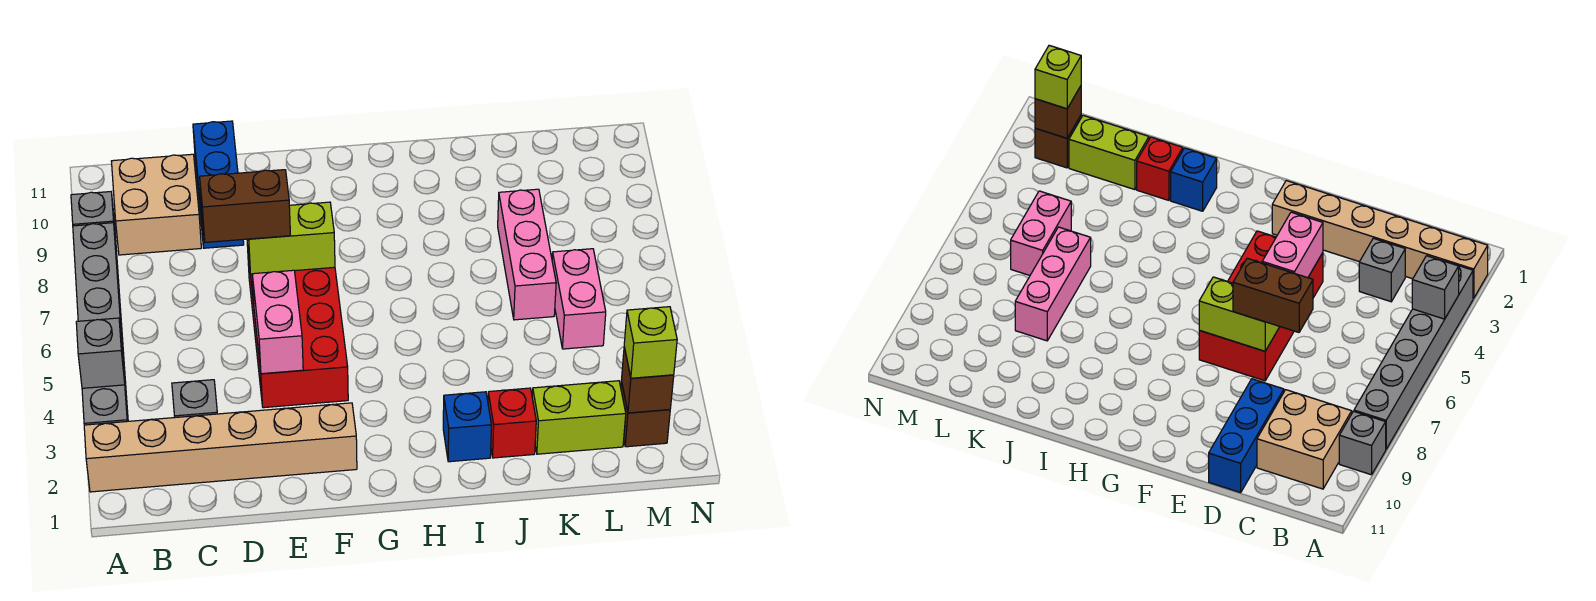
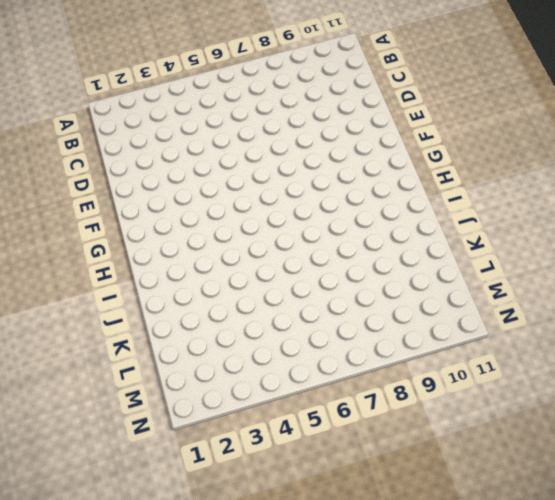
none -> tan 1x6 brick [84,403,357,492]
none -> grey 1x6 brick [73,223,128,425]
none -> grey 1x1 brick [71,192,117,252]

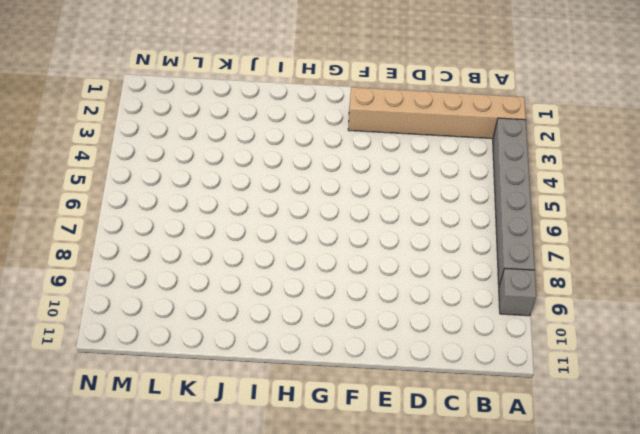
none -> tan 2x2 brick [111,154,201,255]
none -> grey 1x1 brick [172,380,217,418]
none -> blue 1x3 brick [193,121,244,248]

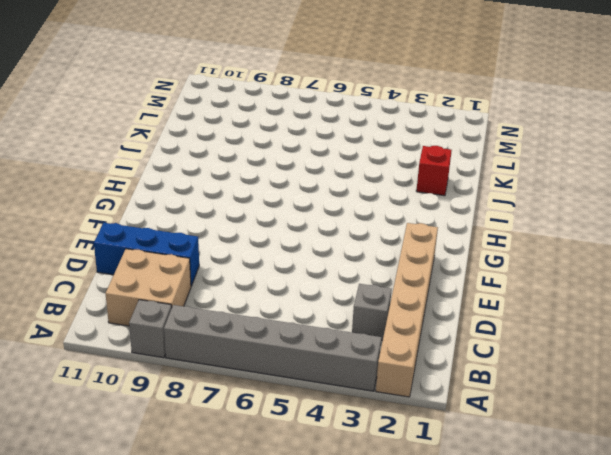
none -> red 2x4 brick [248,255,348,408]
none -> blue 1x1 brick [443,392,491,462]
none -> lime 1x2 brick [532,381,626,454]

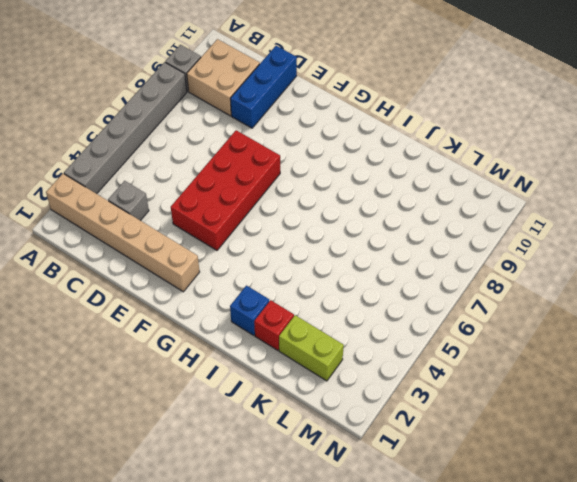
none -> pink 1x3 brick [498,189,556,320]
none -> pink 1x2 brick [552,249,606,349]
none -> brown 1x1 brick [621,381,670,447]

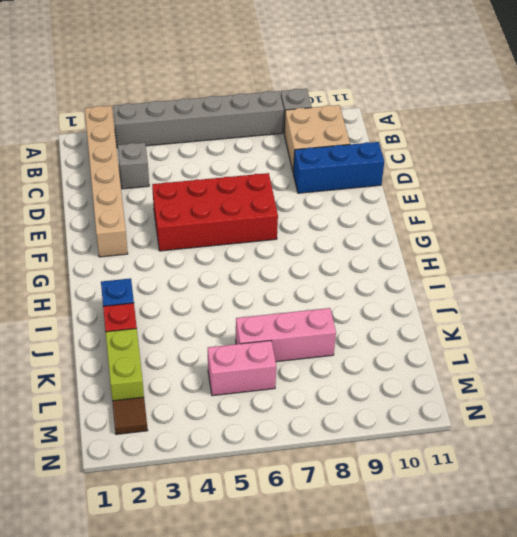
brown 1x1 tile [112,397,148,434] -> brown 1x1 brick [621,381,670,447]
none -> grey 1x1 brick [76,318,125,388]
none -> pink 1x2 brick [252,270,303,374]
none -> lime 1x2 brick [247,202,335,274]

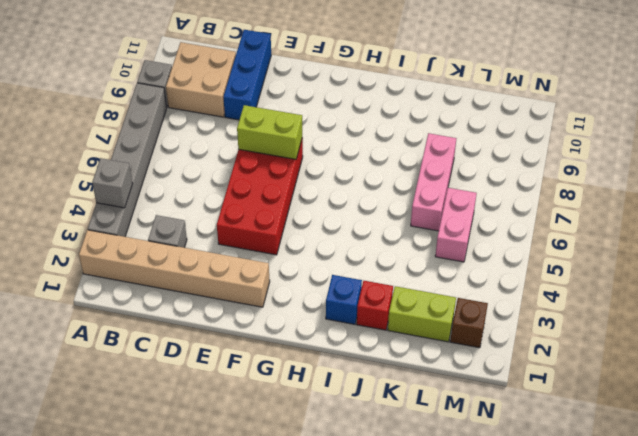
none -> pink 1x2 brick [252,270,303,374]
none -> brown 1x1 brick [622,347,674,413]
none -> brown 1x2 brick [200,170,290,242]

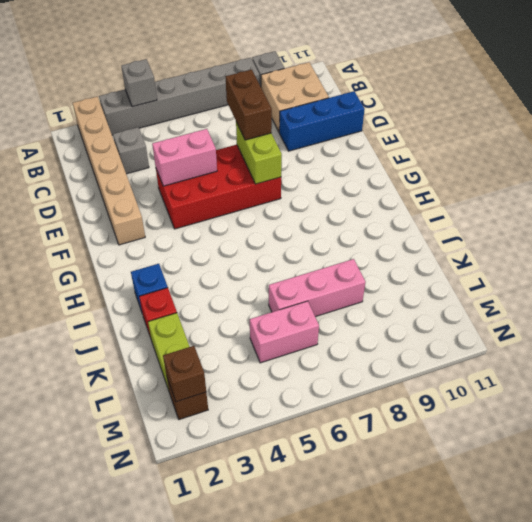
none -> lime 1x1 brick [624,307,677,378]

